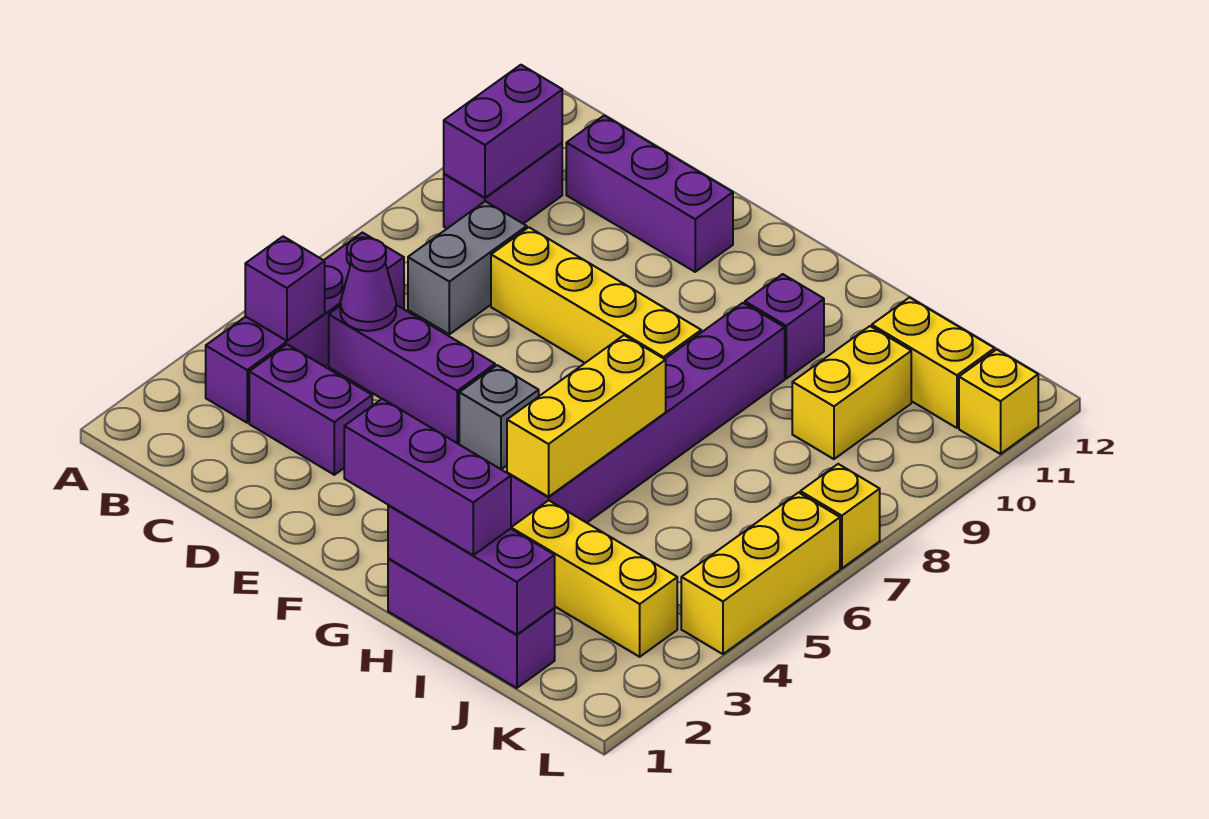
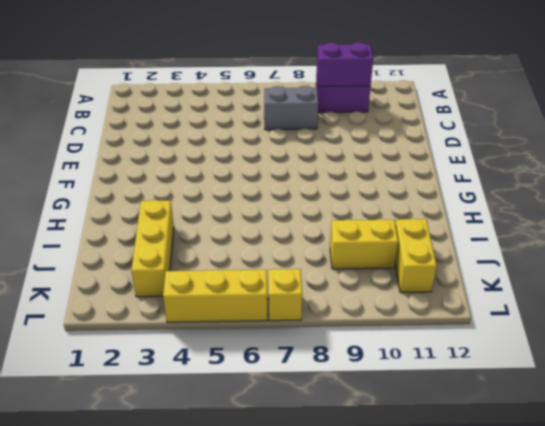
none -> purple 1x4 brick [206,233,404,423]
none -> purple 1x2 brick [249,344,372,475]
none -> purple 1x3 brick [329,305,495,443]

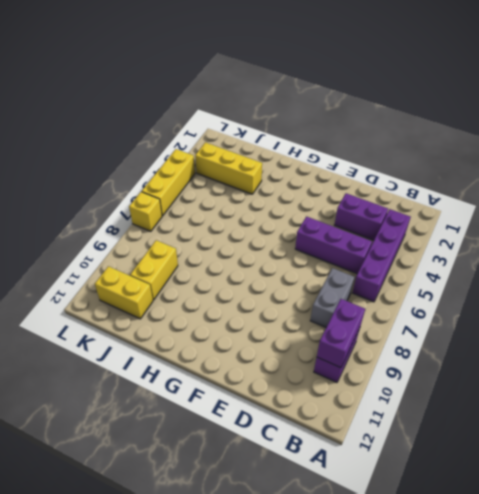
none -> purple 1x3 brick [566,116,733,272]
none -> yellow 1x4 brick [491,227,701,363]
none -> grey 1x1 brick [459,365,539,470]

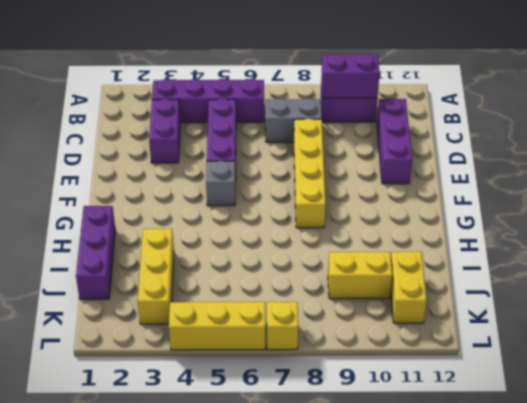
none -> purple 1x6 brick [508,303,785,527]
none -> purple 1x1 brick [745,274,824,378]
none -> yellow 1x1 brick [959,350,1038,454]

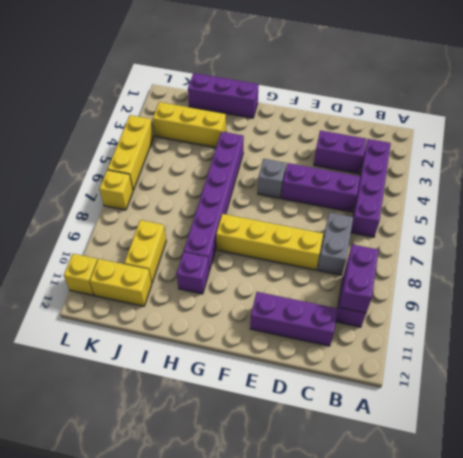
none -> purple 1x1 brick [245,236,325,341]
none -> purple 1x1 cone [340,239,396,331]
none -> purple 1x3 brick [388,505,555,635]

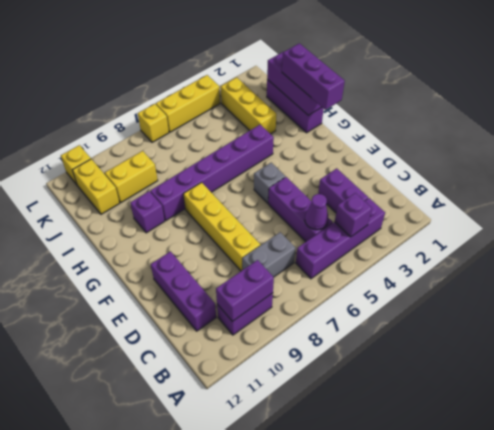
none -> yellow 1x3 brick [507,335,666,497]

